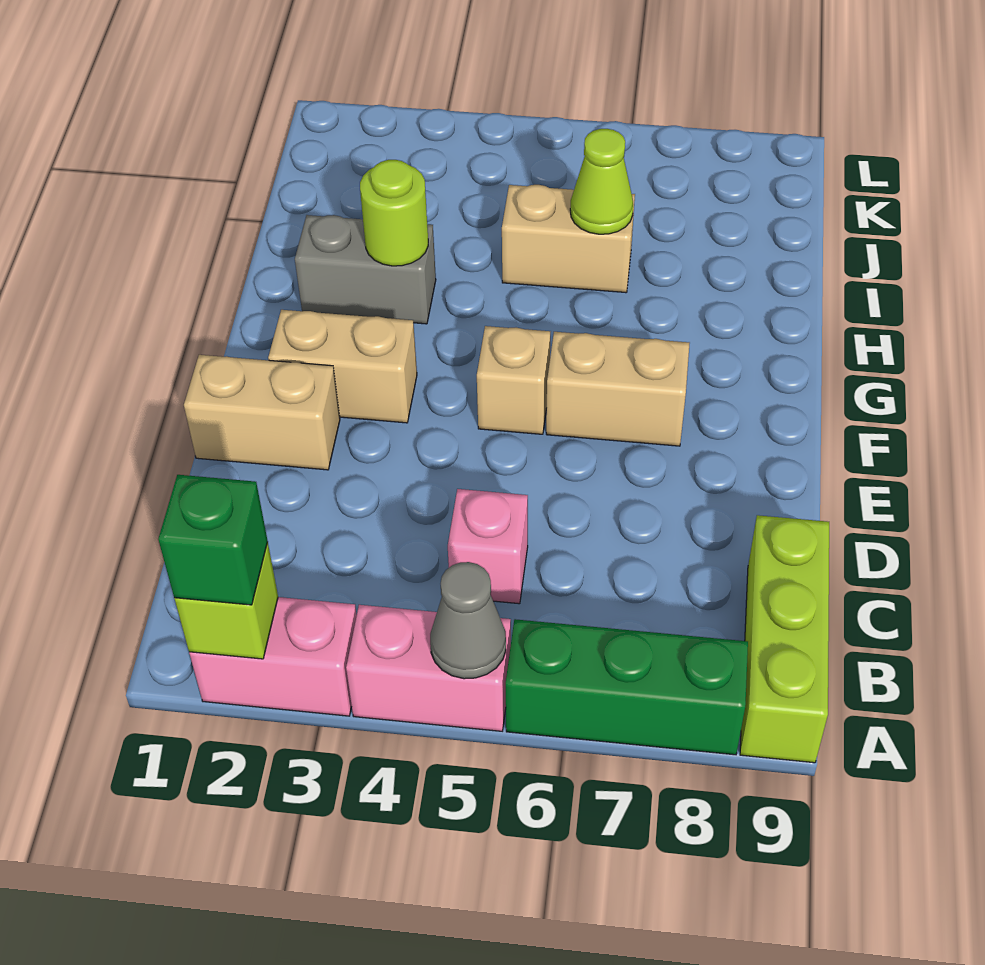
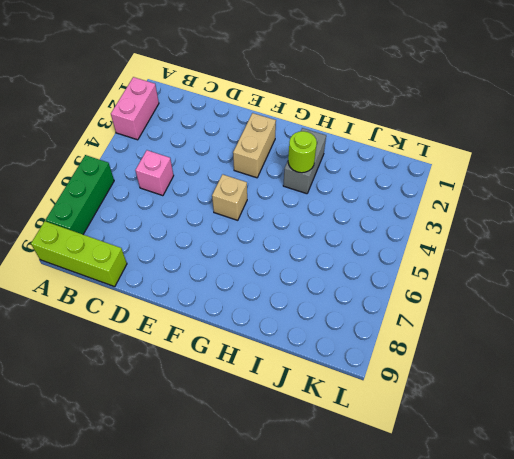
none -> pink 1x2 brick [346,605,511,731]
none -> tan 1x2 brick [184,355,340,470]
none -> tan 1x2 brick [546,332,690,446]

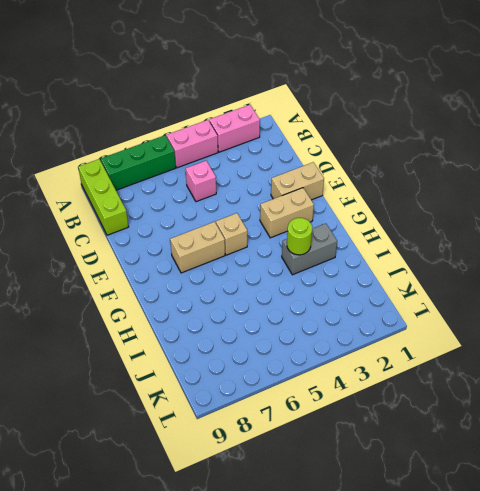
none -> tan 1x2 brick [502,185,635,293]
none -> lime 1x1 brick [174,542,278,659]
none -> grey 1x1 cone [430,562,506,679]

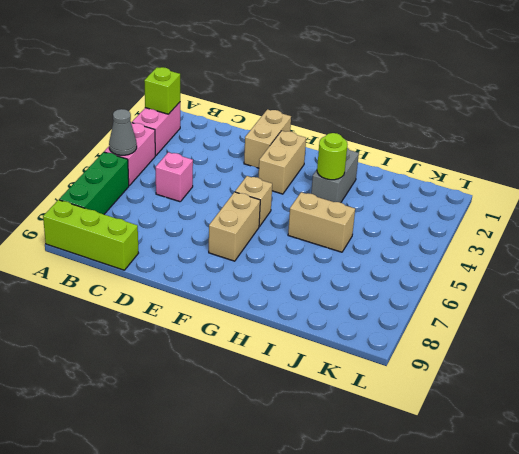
tan 1x2 brick [288,192,355,252] -> tan 1x2 brick turned to [502,185,635,293]
none -> lime 1x1 cone [570,129,633,234]
none -> green 1x1 brick [158,475,268,605]

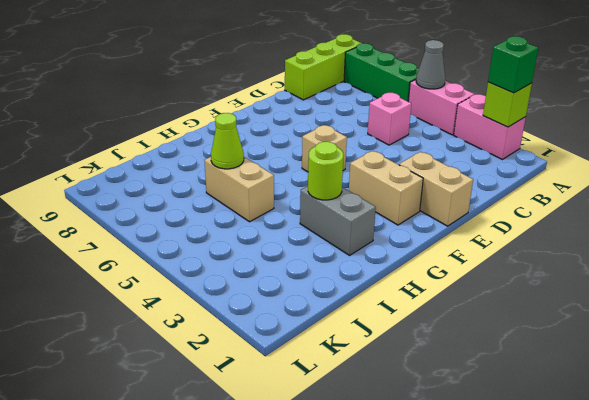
none -> tan 1x2 brick [546,332,690,446]

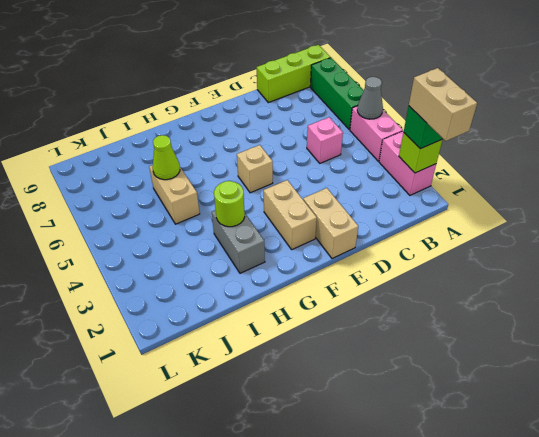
tan 1x2 brick [409,68,477,141] -> tan 1x2 brick moved to [546,332,690,446]

